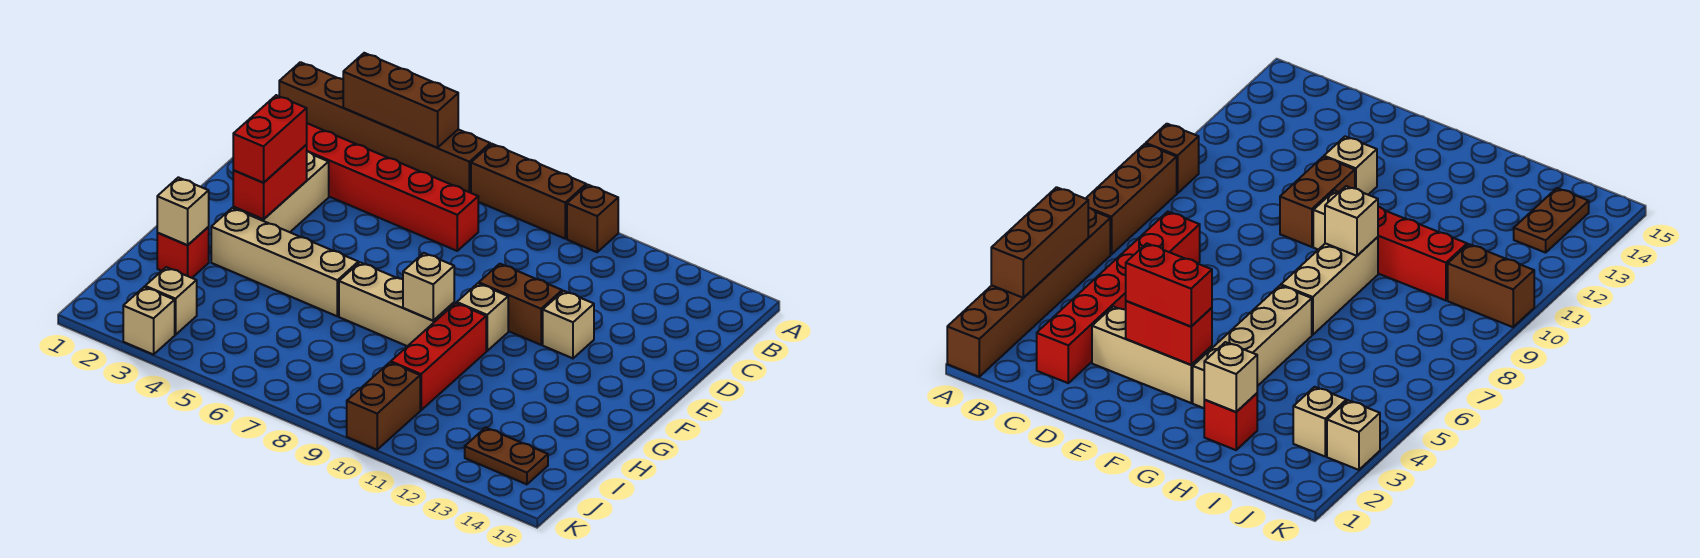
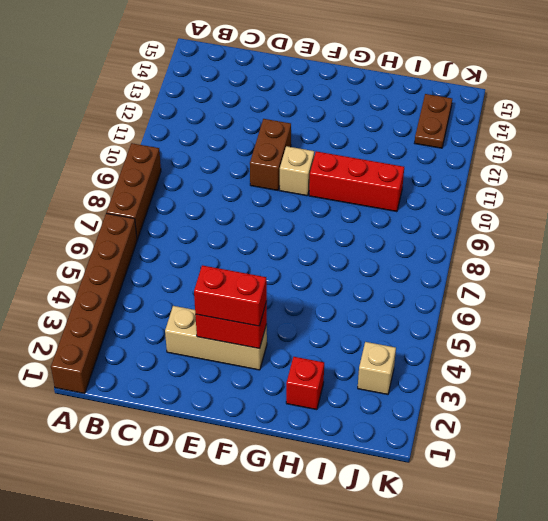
none -> brown 1x1 brick [567,185,618,252]
none -> red 1x6 brick [306,123,478,251]
none -> tan 1x1 brick [543,291,594,358]

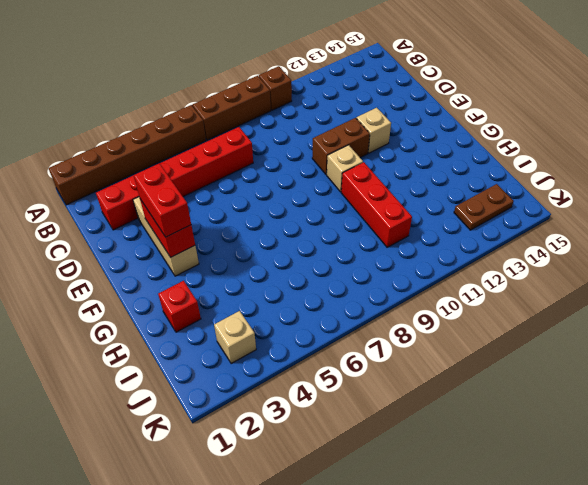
none -> tan 1x4 brick [211,208,358,316]
none -> tan 1x3 brick [339,262,454,346]
none -> brown 1x2 brick [347,362,420,450]

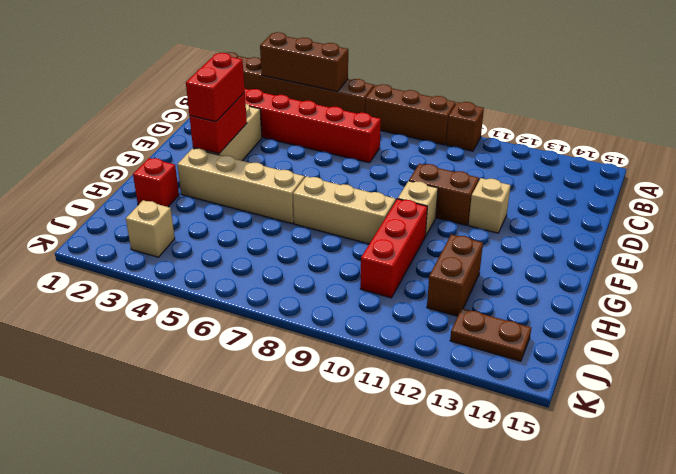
brown 1x2 brick [427,234,483,316] -> brown 1x2 brick moved to [347,362,420,450]
none -> tan 1x1 brick [123,287,175,355]
none -> tan 1x1 brick [403,253,454,321]
none -> tan 1x1 brick [157,177,209,245]

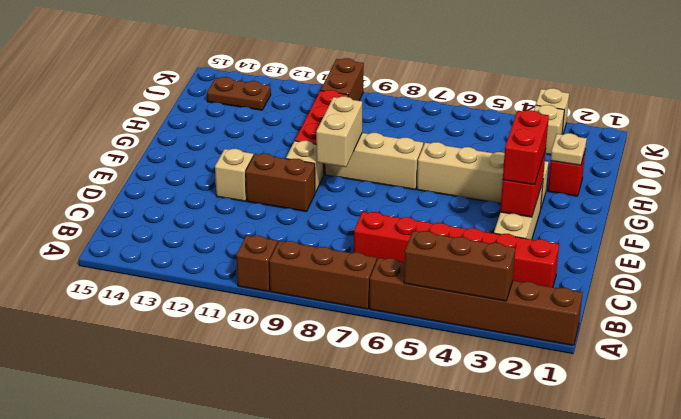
tan 1x2 brick [316,96,362,167] -> tan 1x1 brick [403,253,454,321]
tan 1x1 plate [551,133,587,165] -> tan 1x1 brick [157,177,209,245]

